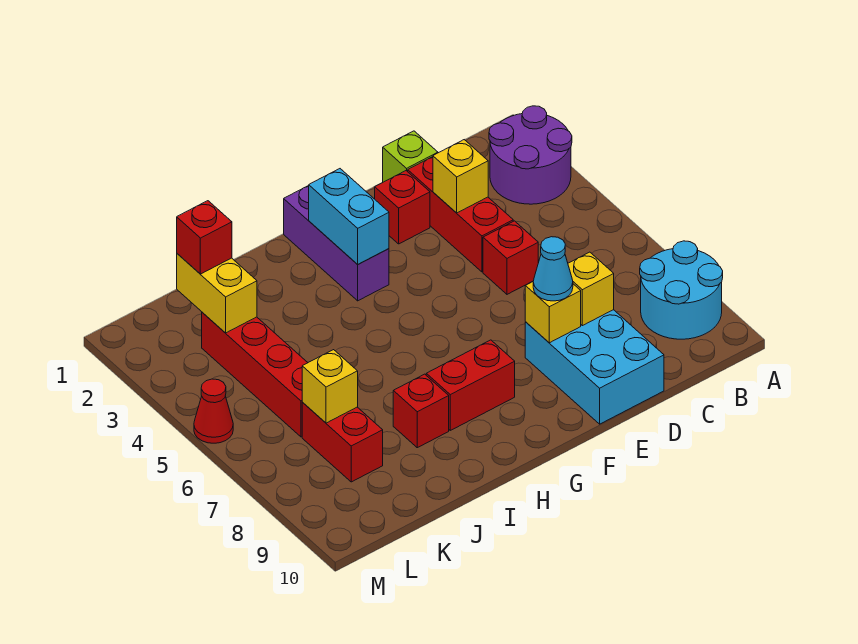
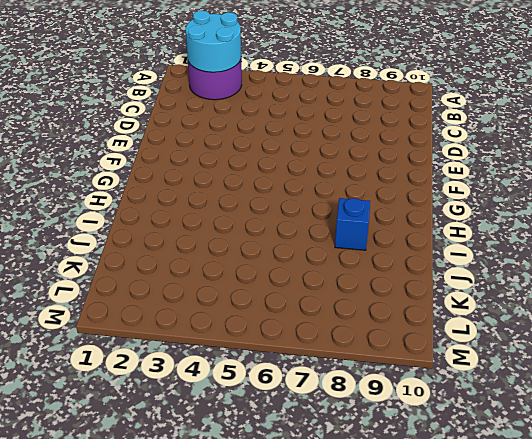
cyan 2x2 round brick [186,11,241,72] -> cyan 2x2 round brick moved to [640,241,723,339]
blue 1x1 brick [335,198,370,250] -> red 1x1 brick [393,374,449,448]
none -> lime 1x1 brick [383,131,438,182]
none -> red 1x3 brick [408,157,513,272]
none -> red 1x1 brick [483,221,538,294]

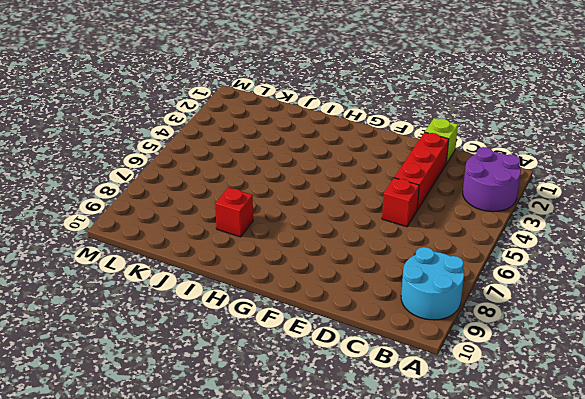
none -> cyan 2x3 brick [525,310,664,424]
none -> red 1x1 brick [375,171,430,244]
none -> purple 1x3 brick [284,186,389,301]

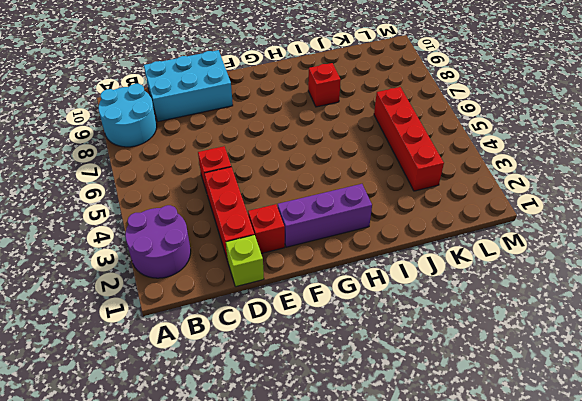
cyan 2x3 brick [144,50,233,122] -> cyan 2x3 brick turned to [525,310,664,424]
purple 1x3 brick [278,184,372,247] -> purple 1x3 brick turned to [284,186,389,301]
none -> red 1x2 brick [426,340,515,430]
none -> red 1x2 brick [302,402,383,482]
none -> red 1x1 cone [194,379,233,443]

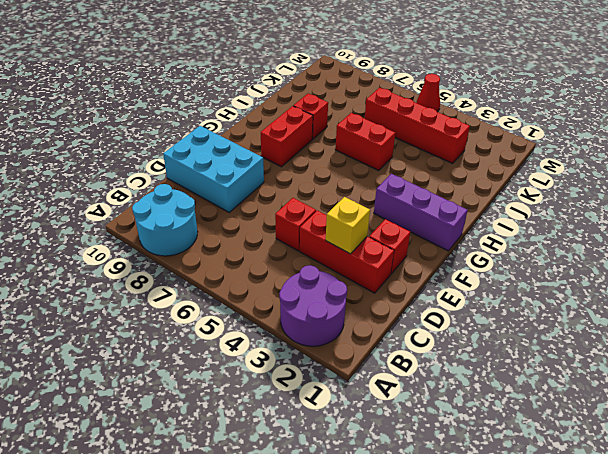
red 1x2 brick [335,113,395,170] -> red 1x2 brick moved to [302,402,383,482]
none -> lime 1x1 brick [383,131,438,182]
none -> yellow 1x1 brick [568,252,614,326]
none -> yellow 1x1 brick [525,282,581,343]

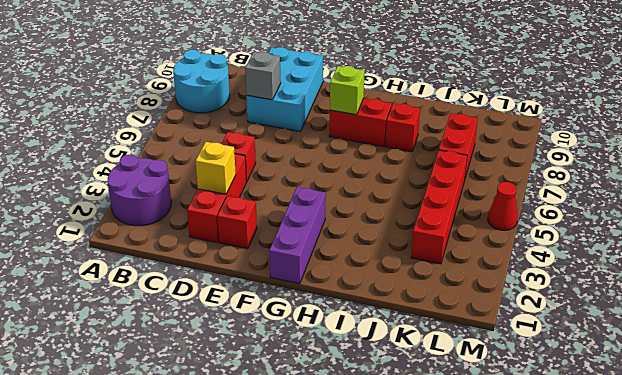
grey 1x1 brick [245,52,281,100] -> yellow 1x1 brick [568,252,614,326]
lime 1x1 brick [330,66,365,115] -> lime 1x1 brick moved to [383,131,438,182]
none -> yellow 1x1 brick [525,282,581,343]
none -> cyan 1x2 brick [309,169,389,264]
none -> yellow 1x2 brick [177,254,257,333]

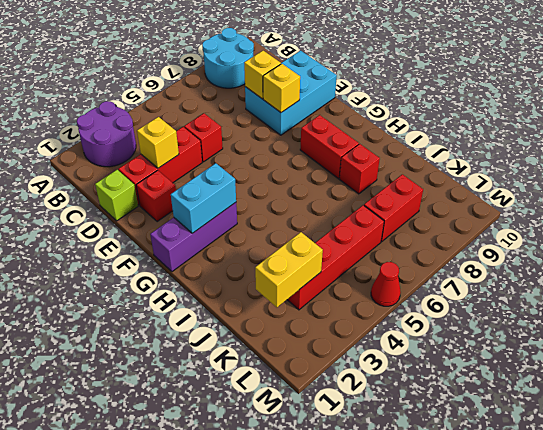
none -> yellow 1x1 brick [302,350,358,423]
none -> cyan 1x1 cone [533,237,573,301]
none -> red 1x1 brick [177,201,232,274]

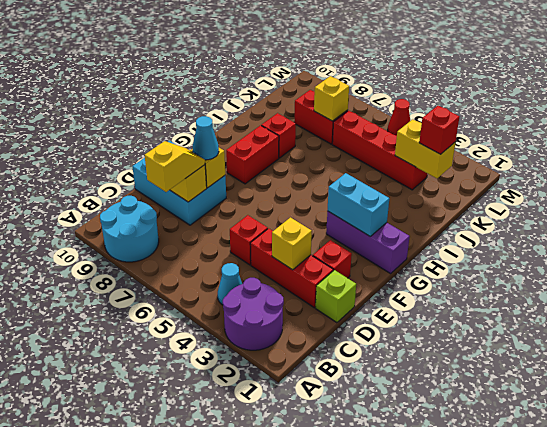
cyan 1x1 cone [218,263,242,305] -> none
yellow 1x2 slope [145,141,205,192] -> none

